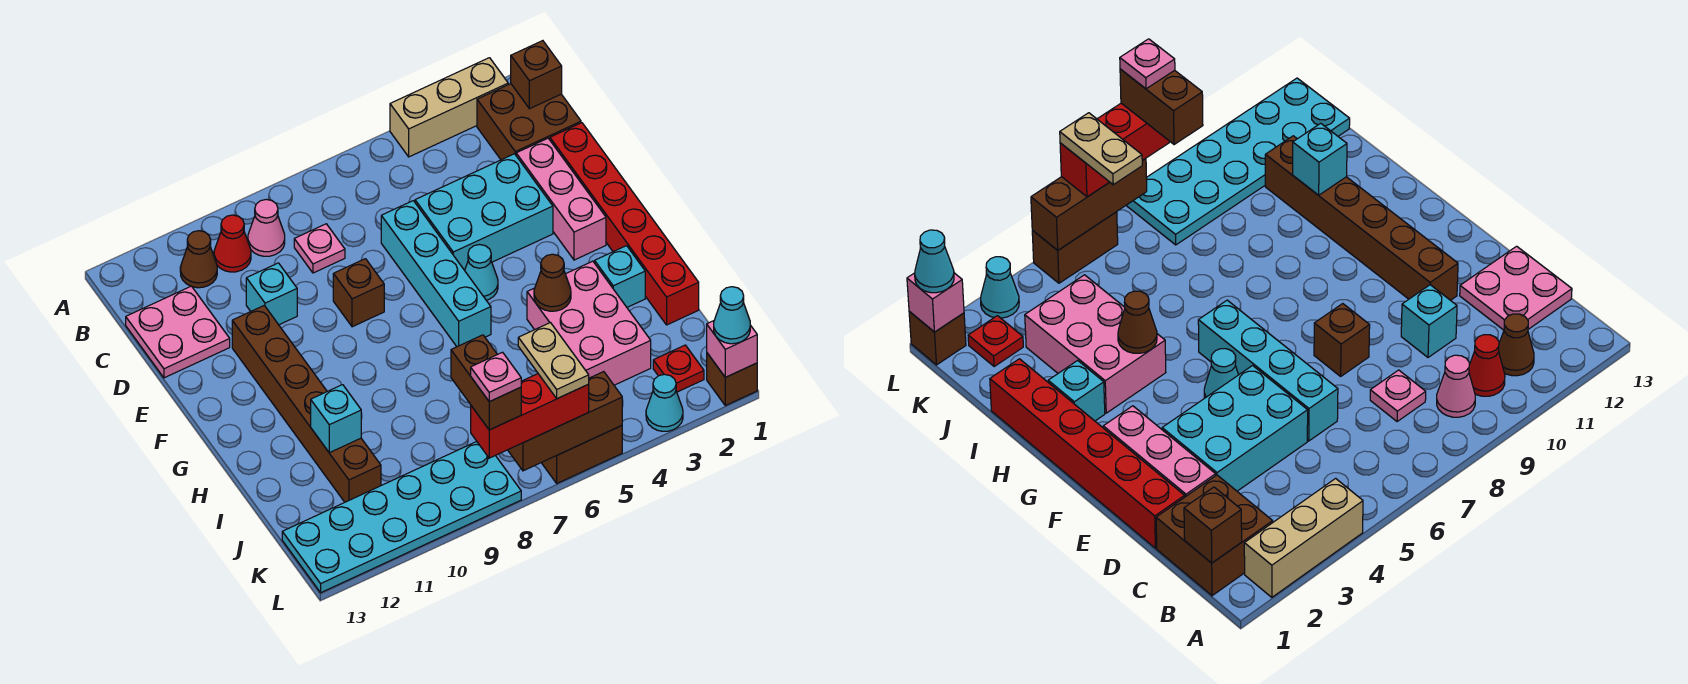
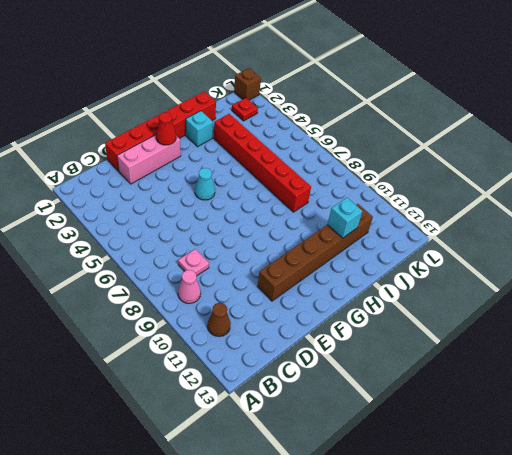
red 1x1 cone [156,112,176,145] -> red 1x1 cone moved to [214,215,251,272]
red 1x6 brick [214,114,311,212] -> pink 2x3 brick [527,261,651,385]
none -> tan 1x3 brick [390,58,508,157]
none -> brown 2x2 brick [477,84,581,160]
none -> pink 2x2 plate [126,286,230,378]
none -> cyan 2x3 brick [415,154,553,270]

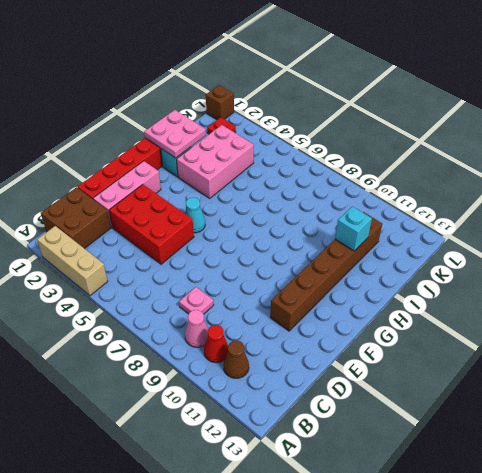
red 2x3 brick [109,185,194,264] -> cyan 2x3 brick [415,154,553,270]
pink 2x2 plate [144,110,206,158] -> pink 2x2 plate moved to [126,286,230,378]
none -> cyan 1x4 brick [381,201,491,347]
none -> cyan 1x1 brick [246,263,297,325]
none -> brown 1x1 brick [333,259,384,327]
none -> cyan 2x6 plate [282,442,521,593]

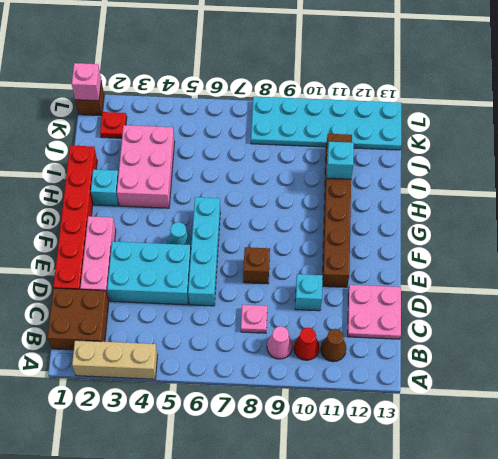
none -> cyan 1x1 cone [646,374,683,431]
none -> brown 1x2 brick [541,426,622,483]
none -> brown 1x1 brick [511,41,562,109]
none -> brown 1x1 cone [534,254,571,311]

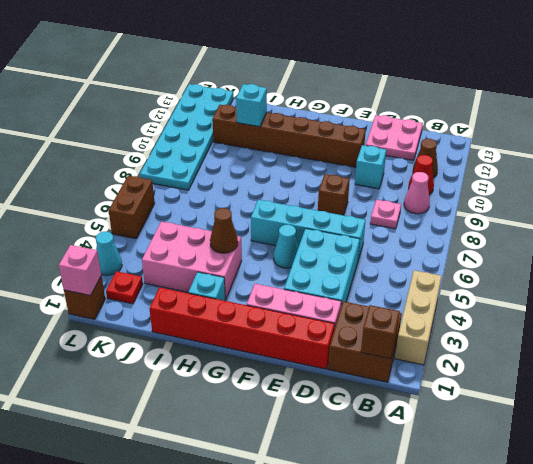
none -> brown 1x3 brick [508,372,622,471]
none -> cyan 1x1 cone [714,287,750,344]
none -> red 1x3 brick [471,374,589,458]
none -> tan 1x2 plate [518,323,589,399]

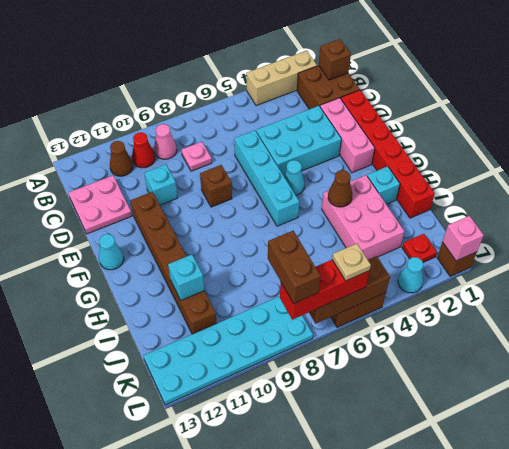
cyan 1x1 cone [99,234,124,270] -> cyan 1x1 cone moved to [714,287,750,344]
tan 1x1 plate [332,244,371,281] -> tan 1x2 plate [518,323,589,399]
none -> pink 1x1 plate [471,352,521,402]

